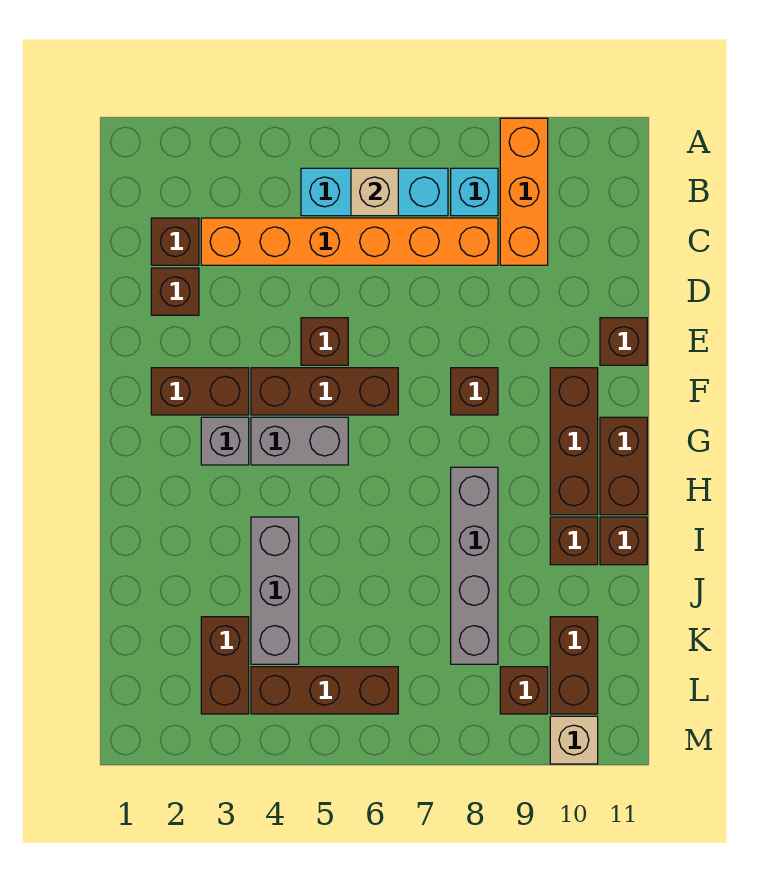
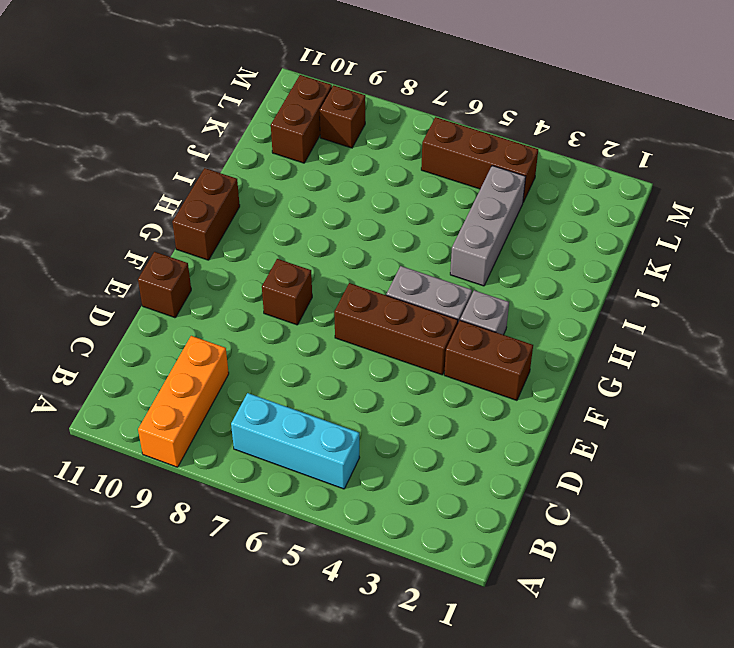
none -> cyan 1x1 brick [451,168,498,216]
none -> brown 1x1 brick [151,218,199,265]
none -> orange 1x6 brick [201,218,498,265]

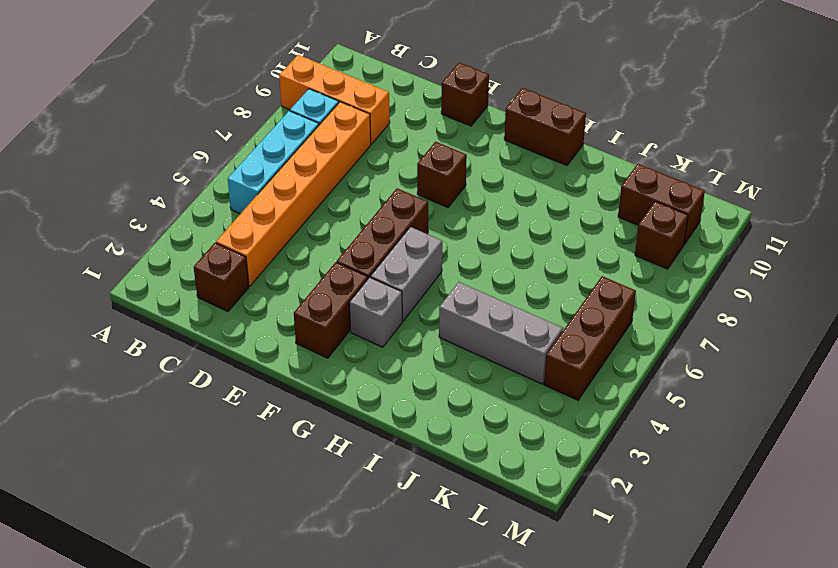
none -> brown 1x1 brick [151,268,199,315]
none -> brown 1x1 brick [301,318,348,365]
none -> brown 1x3 brick [550,368,598,515]

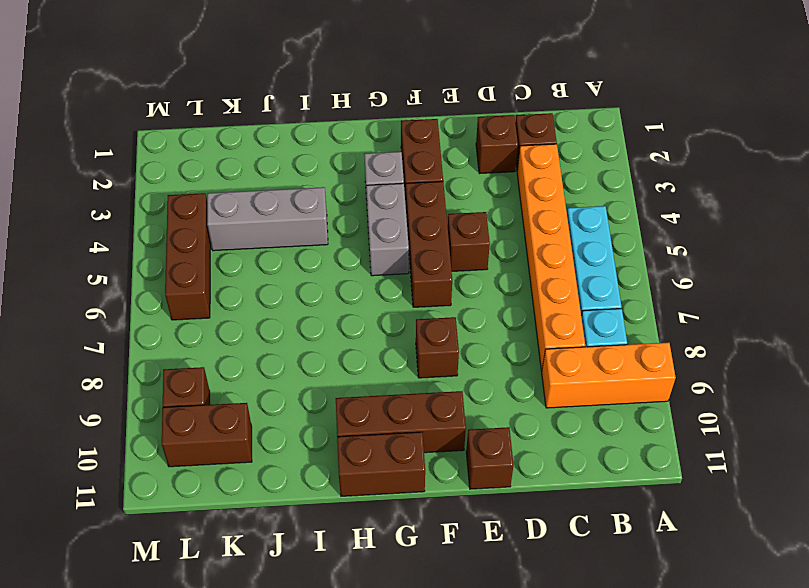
none -> grey 1x4 brick [451,467,498,664]
none -> brown 1x1 brick [550,517,598,565]
none -> brown 1x1 brick [600,517,647,565]

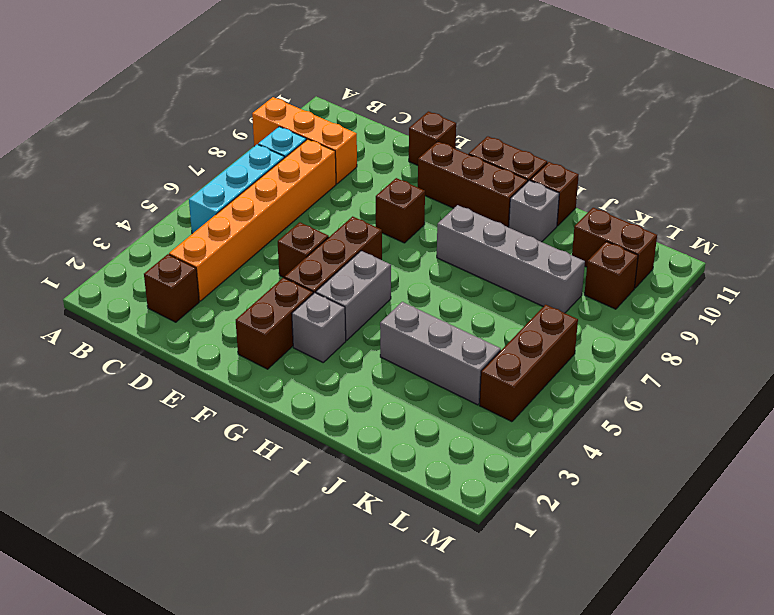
grey 1x1 brick [509,181,559,242] -> brown 1x1 brick [550,517,598,565]
none -> brown 1x1 brick [151,268,199,315]
none -> brown 1x2 brick [201,617,249,714]
none -> tan 1x1 brick [550,716,598,764]

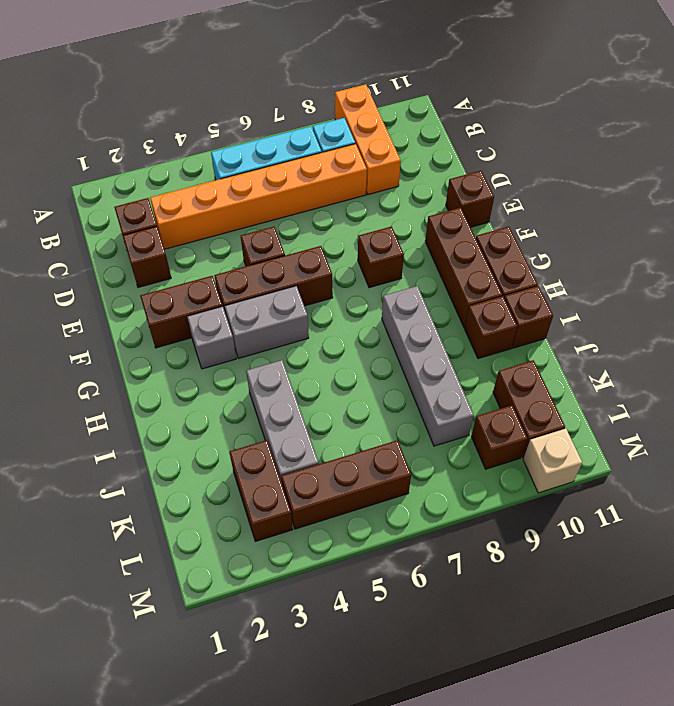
none -> tan 1x1 brick [351,168,398,216]

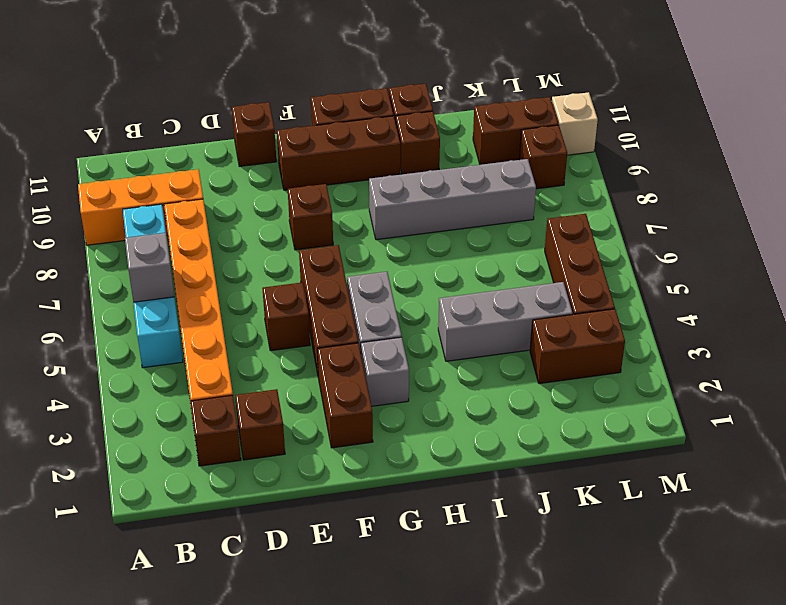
grey 1x1 brick [125,233,174,302] -> tan 1x1 brick [351,168,398,216]

